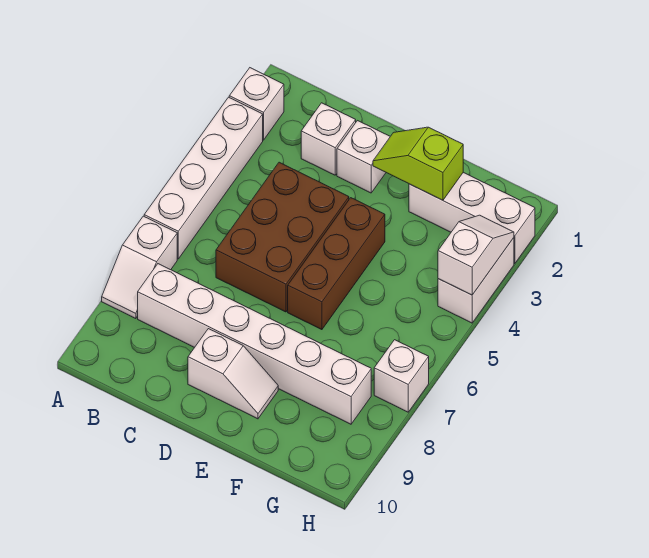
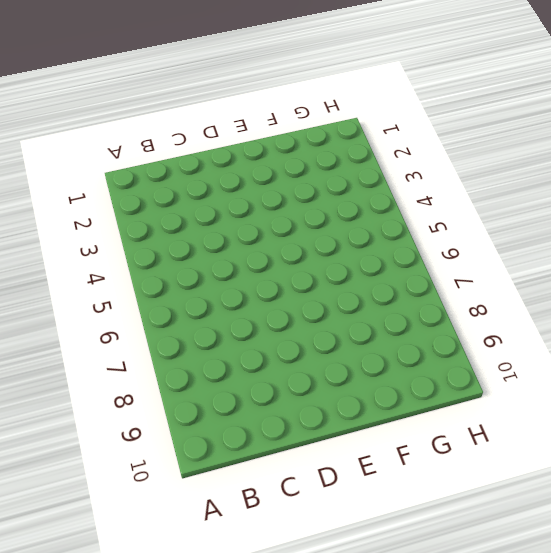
none -> white 1x1 brick [229,68,284,140]
none -> white 1x4 brick [144,97,263,259]
none -> white 1x2 slope [102,216,177,319]

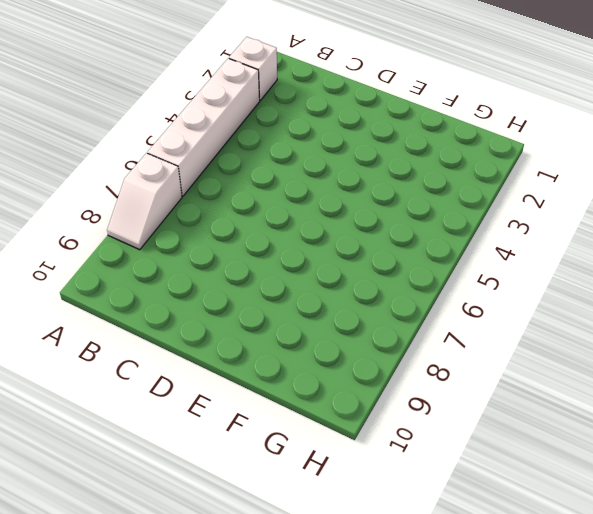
none -> white 1x6 brick [138,264,371,424]
none -> white 1x1 brick [301,103,356,175]
none -> brown 2x3 brick [216,162,349,312]

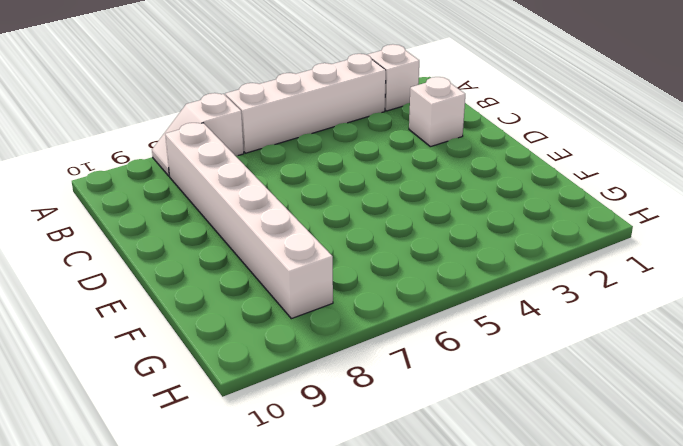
none -> brown 2x3 brick [216,162,349,312]
none -> white 1x1 brick [337,121,390,193]
none -> white 1x2 slope [188,329,278,419]

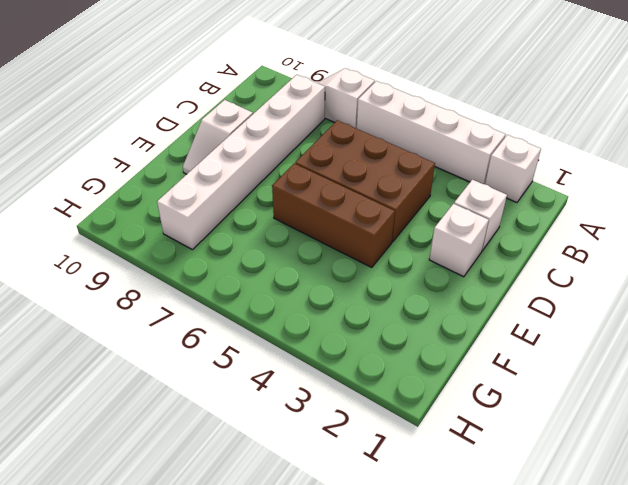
none -> white 1x3 brick [409,173,535,264]
none -> white 1x2 brick [438,238,514,323]
none -> white 1x1 brick [374,340,429,412]

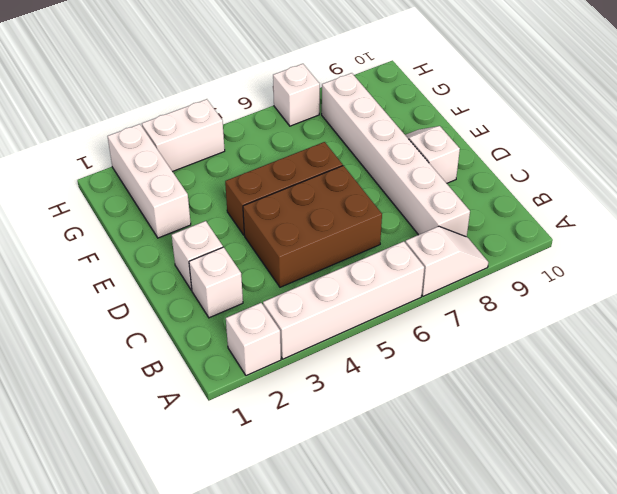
none -> lime 1x2 slope [373,127,463,200]
none -> white 1x2 slope [438,215,514,295]

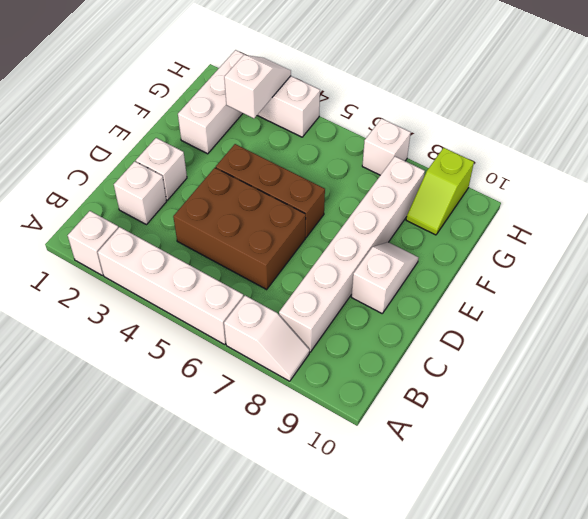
white 1x2 slope [224,55,291,118] -> white 1x2 slope turned to [438,215,514,295]
lime 1x2 slope [406,148,474,235] -> lime 1x2 slope moved to [373,127,463,200]

